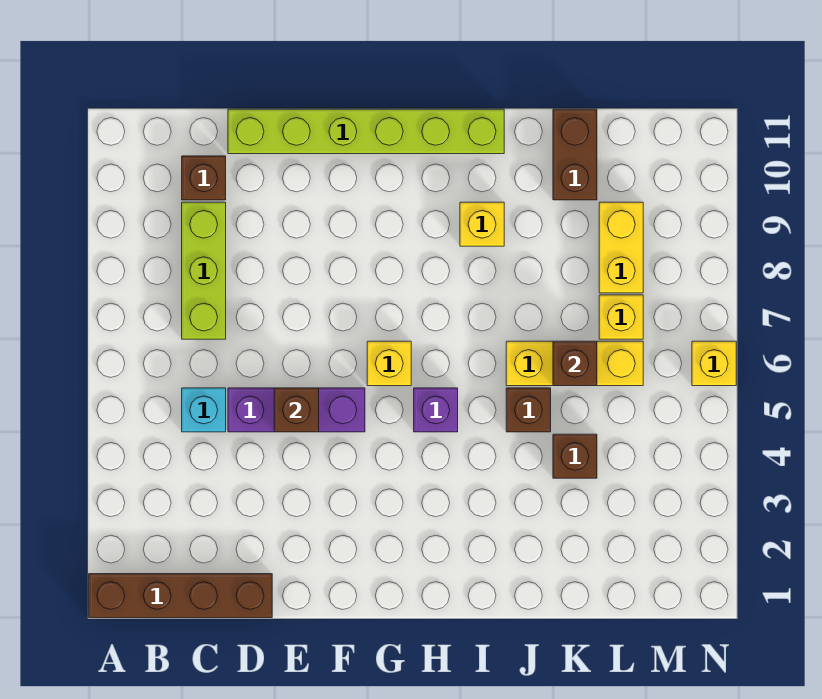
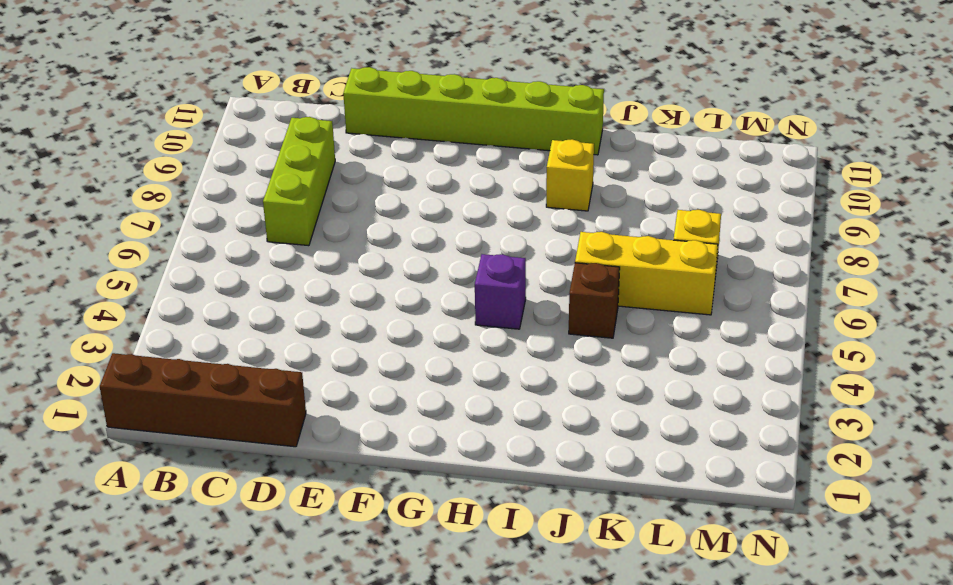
none -> cyan 1x1 brick [182,388,226,432]
none -> brown 1x1 brick [182,156,226,200]
none -> purple 1x3 brick [228,388,365,432]

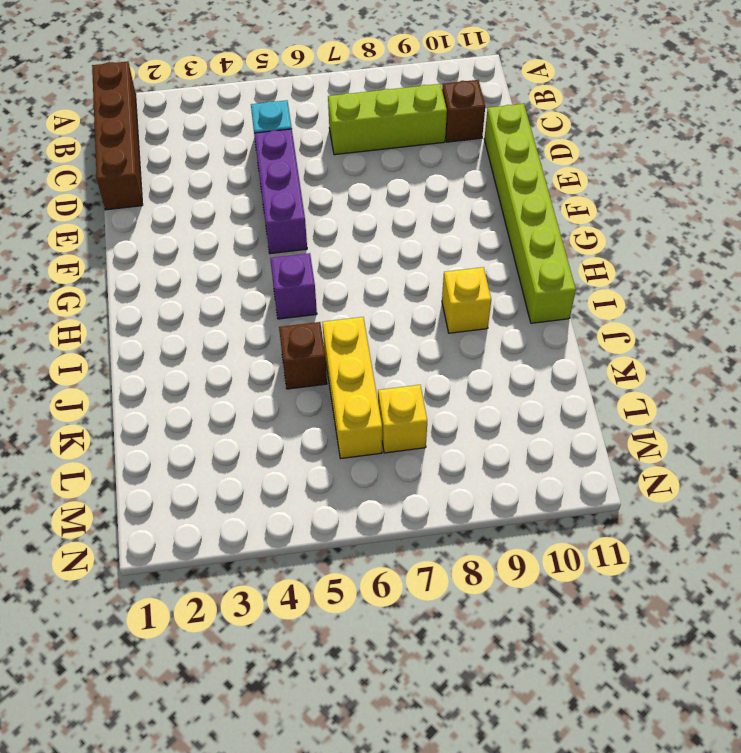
none -> yellow 1x1 brick [367,341,411,386]
none -> brown 1x1 brick [553,434,597,478]
none -> brown 1x2 brick [553,109,597,200]

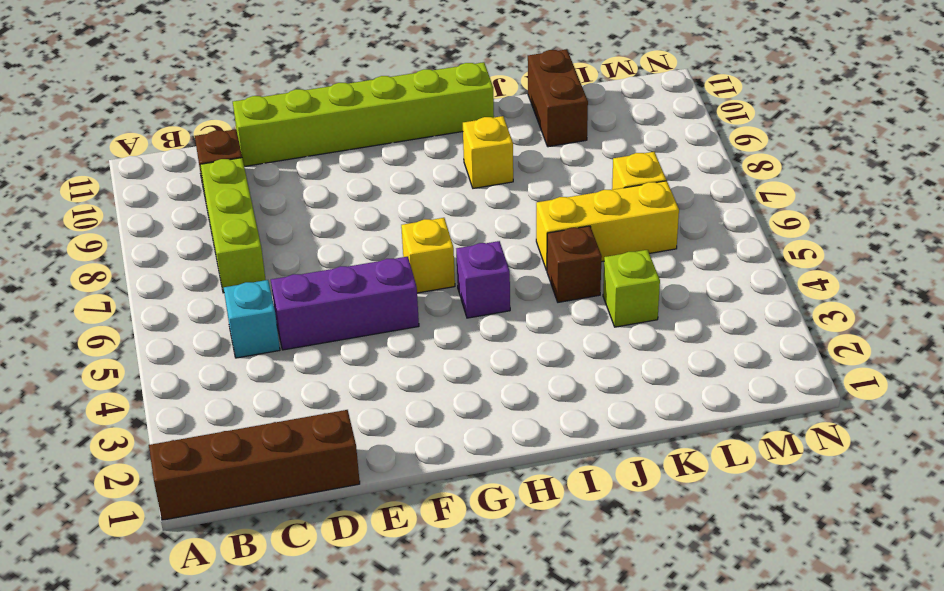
lime 1x1 brick [603,250,660,327] -> brown 1x1 brick [553,434,597,478]
none -> yellow 1x2 brick [599,202,643,293]
none -> yellow 1x1 brick [692,341,736,386]
none -> brown 1x1 brick [274,388,319,432]

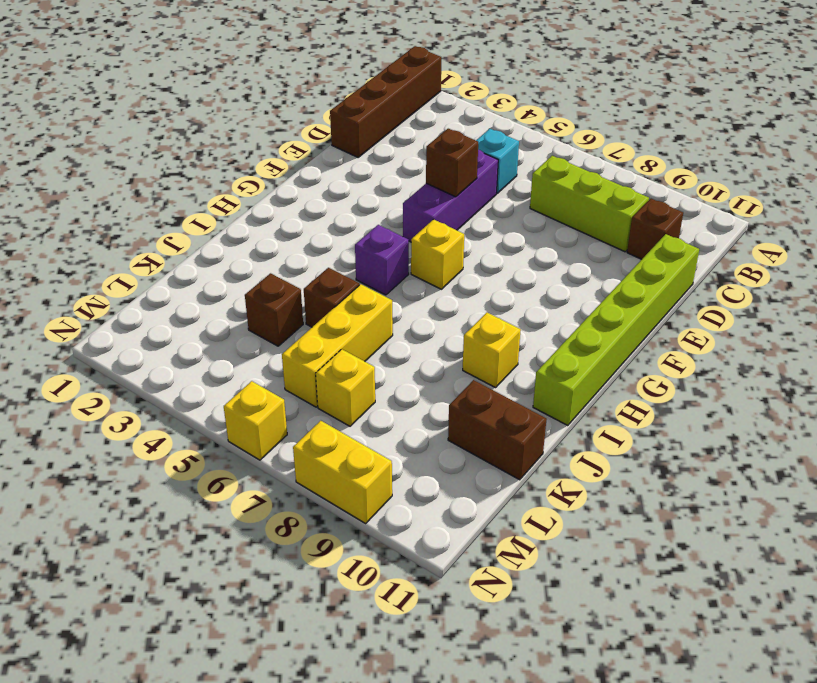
yellow 1x2 brick [293,421,392,523] -> yellow 1x2 brick moved to [599,202,643,293]
none -> brown 1x1 brick [553,341,597,386]

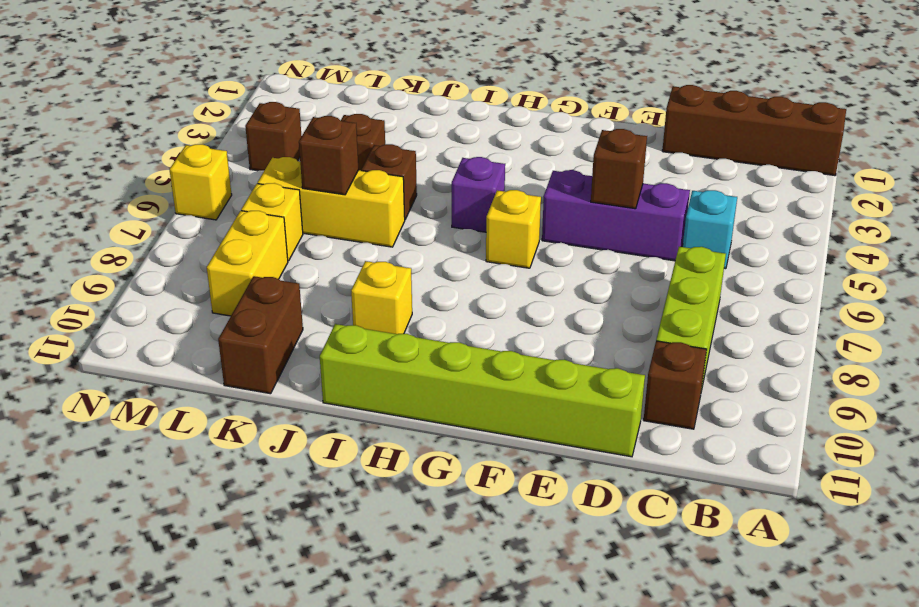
brown 1x1 brick [245,102,302,171] -> none

